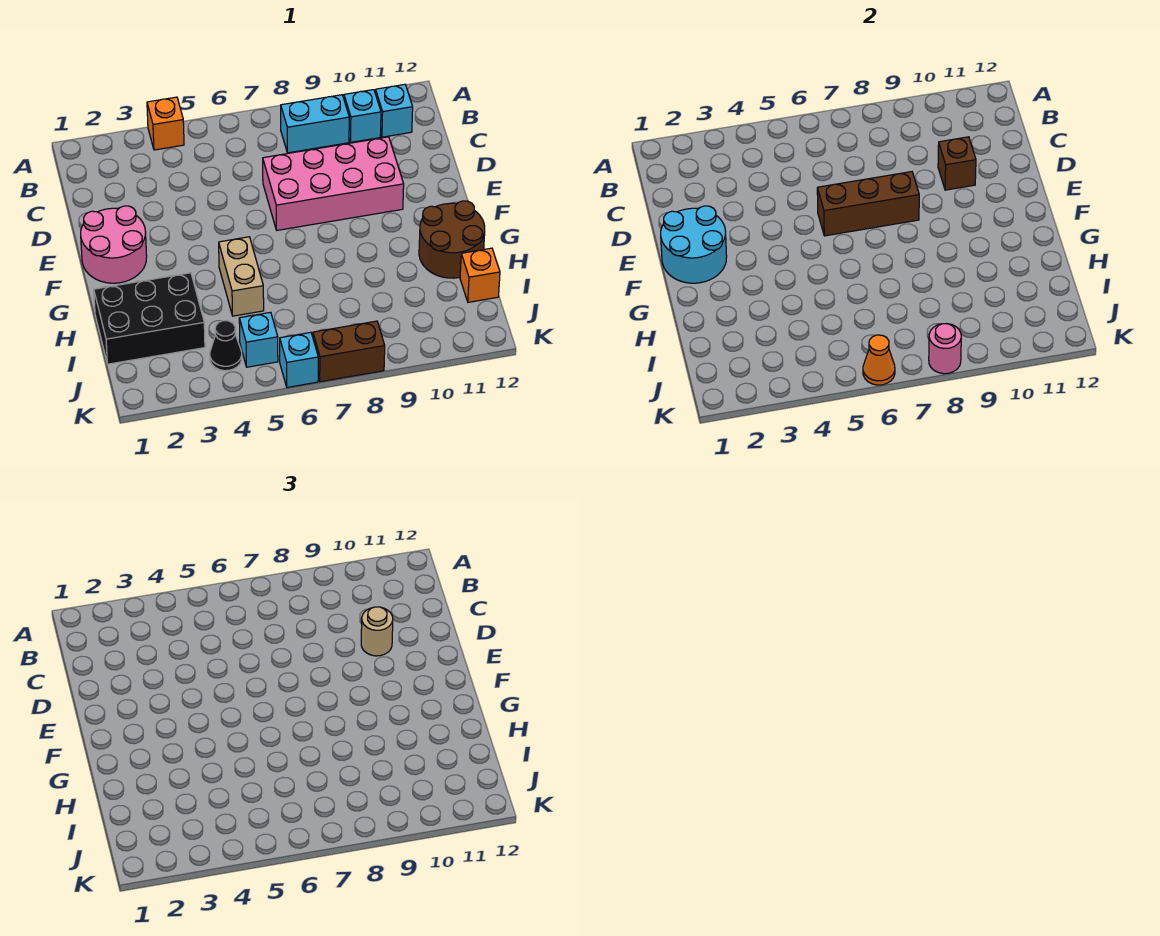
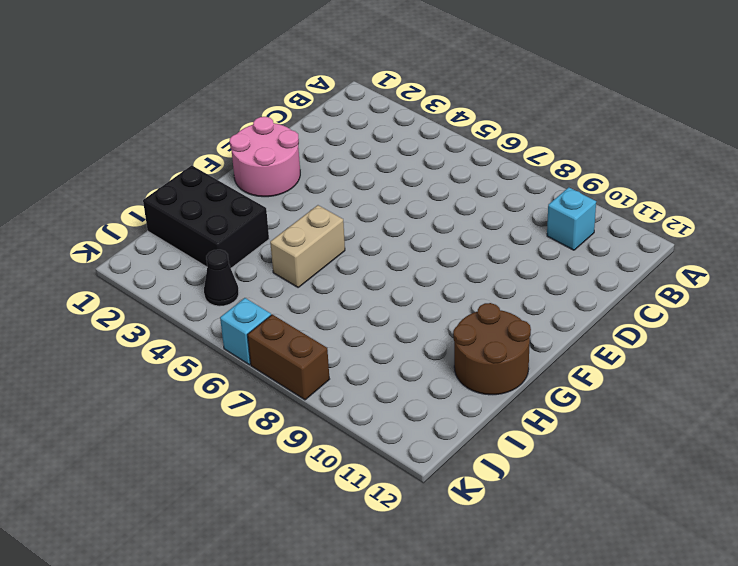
none -> orange 1x1 brick [147,97,184,150]
none -> cyan 1x2 brick [281,95,349,153]
none -> cyan 1x1 brick [375,84,413,137]

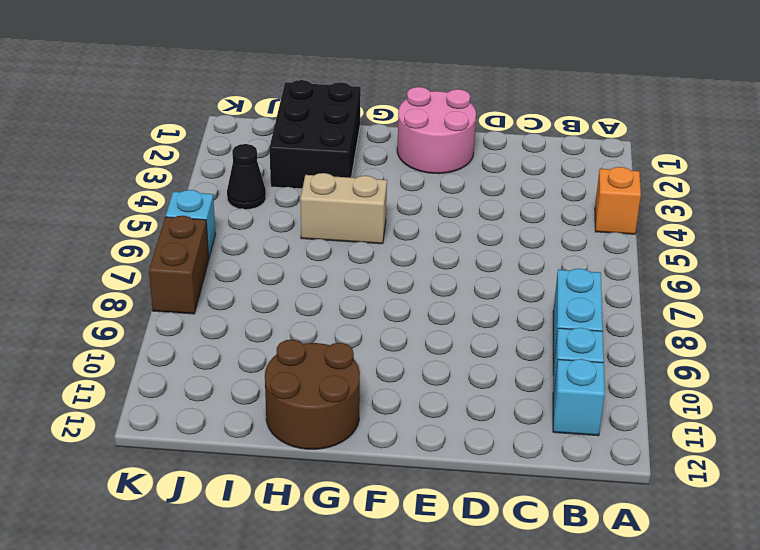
none -> pink 2x4 brick [263,137,404,230]
none -> orange 1x1 brick [460,248,500,302]
none -> cyan 1x1 brick [239,312,278,367]

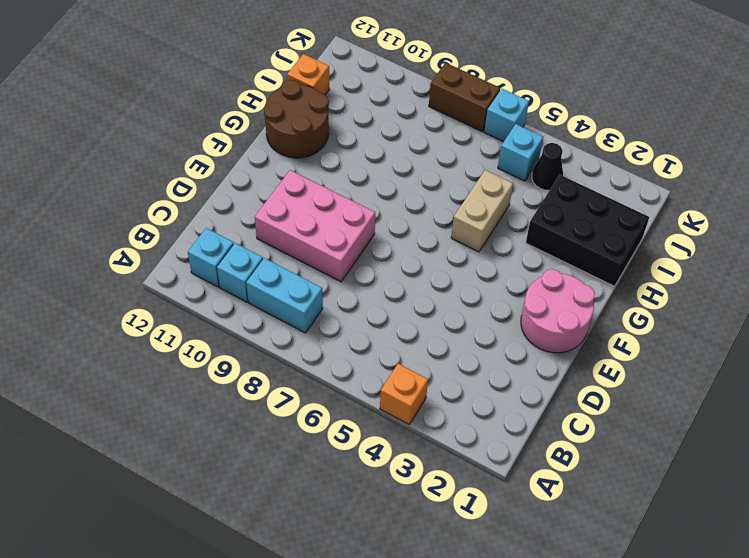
pink 2x3 brick [255,170,375,282] -> pink 2x4 brick [263,137,404,230]
none -> brown 1x1 brick [938,137,976,190]
none -> cyan 2x2 round brick [661,206,727,283]
none -> brown 1x3 brick [817,172,919,236]

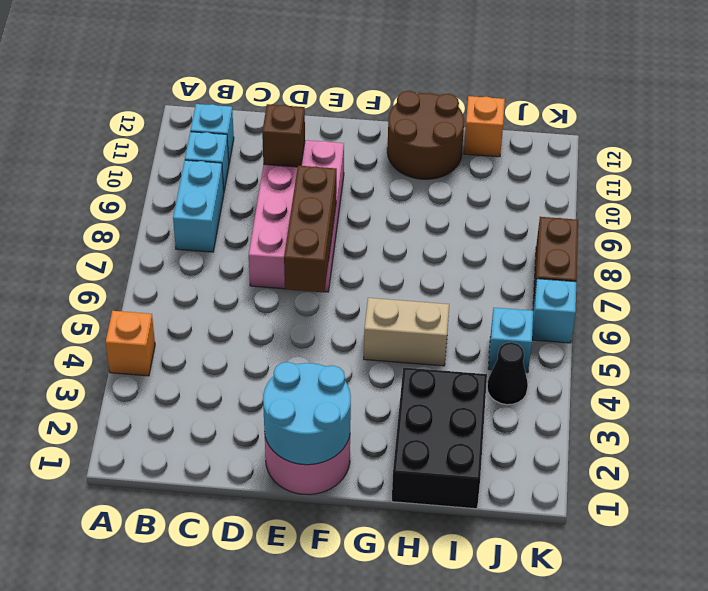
none -> orange 1x1 cone [863,335,895,385]
none -> pink 1x1 round brick [929,324,961,374]
none -> tan 1x1 round brick [361,607,393,656]

